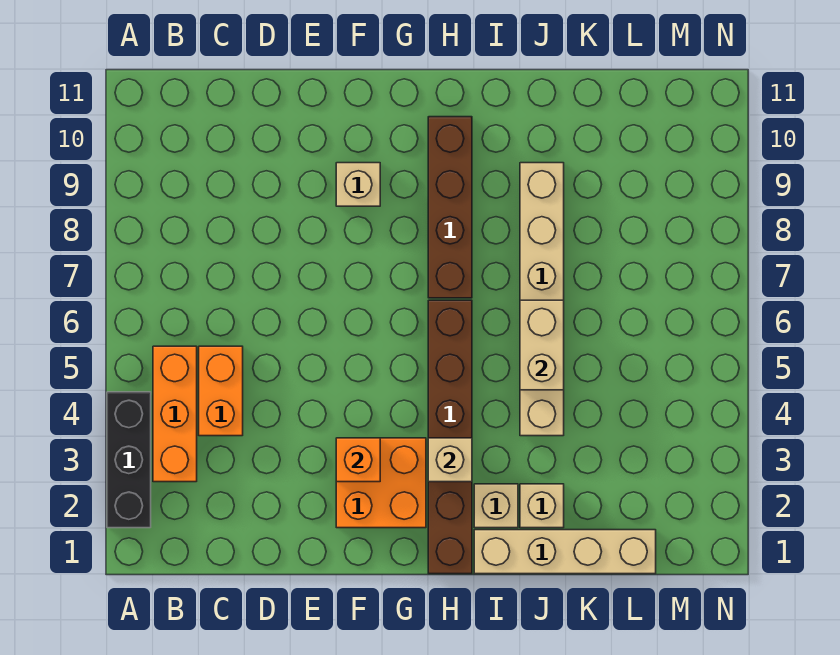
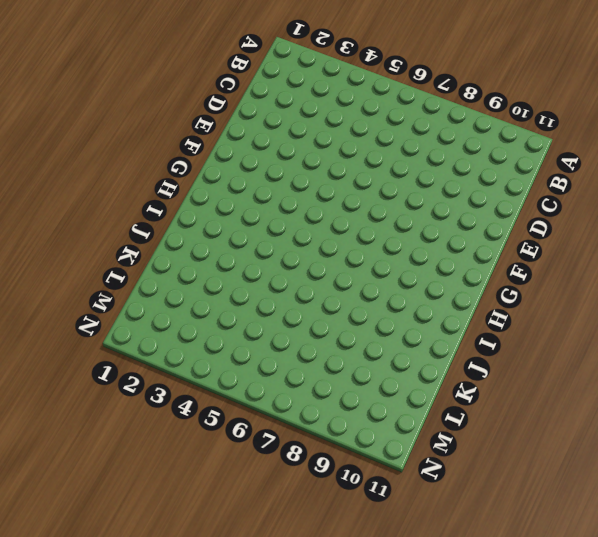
none -> black 1x3 brick [107,392,151,528]
none -> orange 1x3 brick [153,346,197,482]
none -> orange 1x2 brick [199,346,243,436]

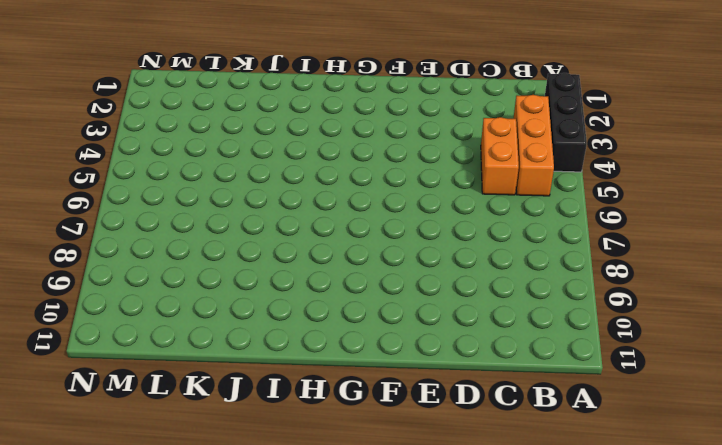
none -> orange 2x2 brick [336,438,426,528]
none -> tan 1x1 brick [336,163,380,206]
none -> brown 1x6 brick [428,300,472,574]

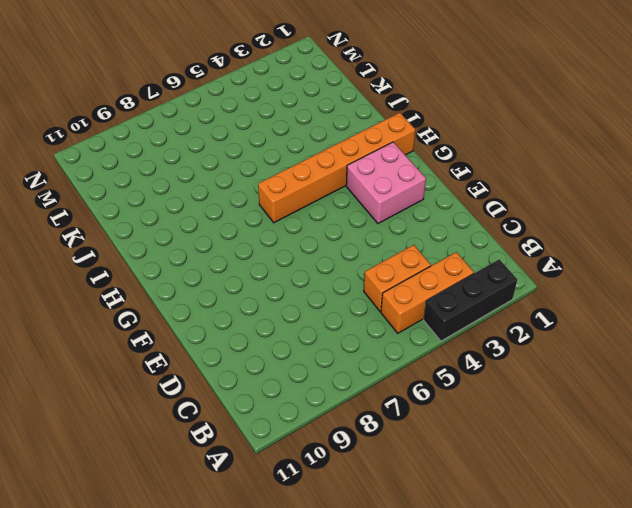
pink 2x2 brick [346,142,426,223] -> orange 2x2 brick [336,438,426,528]
orange 1x6 brick [258,113,415,223] -> brown 1x6 brick [428,300,472,574]
none -> tan 1x1 brick [336,163,380,206]
none -> brown 1x4 brick [428,117,472,298]
none -> tan 1x4 brick [474,530,656,574]

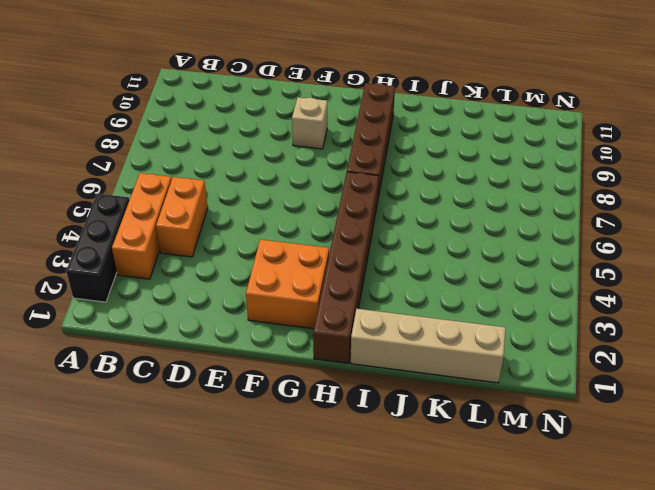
none -> tan 1x1 brick [474,484,518,528]
none -> tan 1x1 brick [520,484,564,528]
none -> tan 1x6 brick [520,163,564,436]

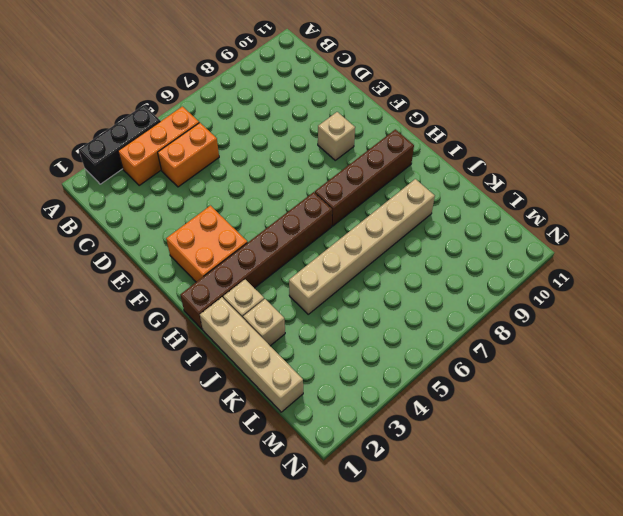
none -> orange 1x1 brick [336,438,380,482]
none -> tan 1x1 brick [428,438,472,482]
none -> tan 1x2 brick [520,300,564,390]

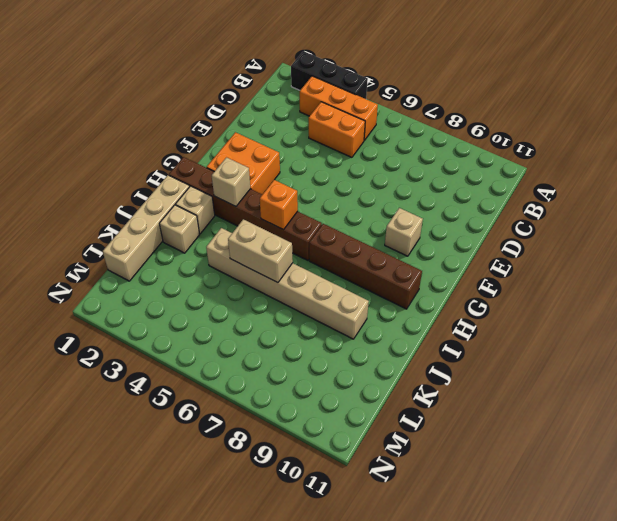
orange 1x1 brick [260,180,298,230] -> orange 1x1 brick moved to [336,438,380,482]

